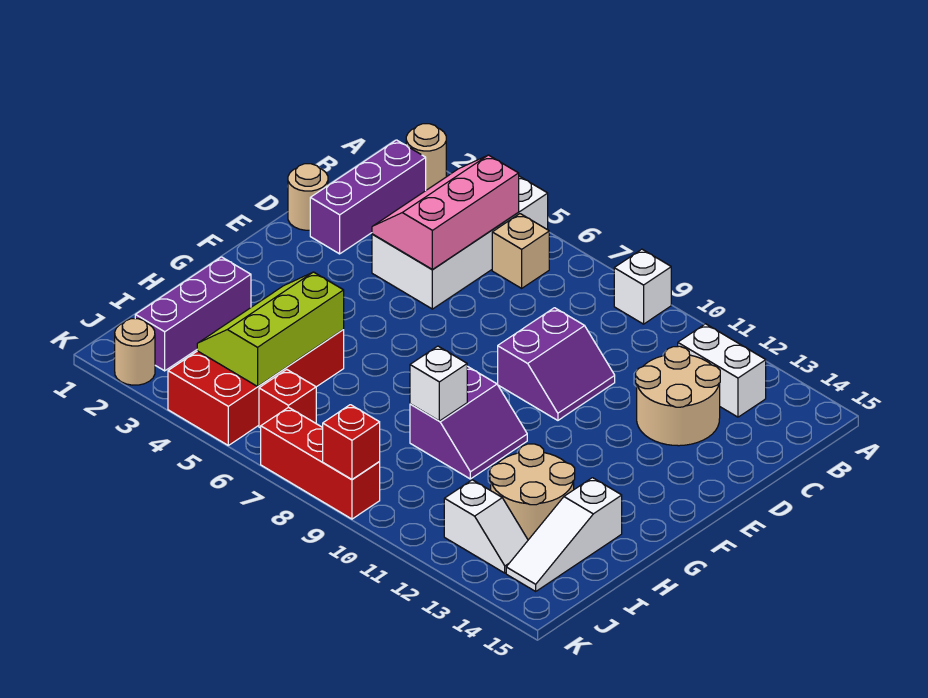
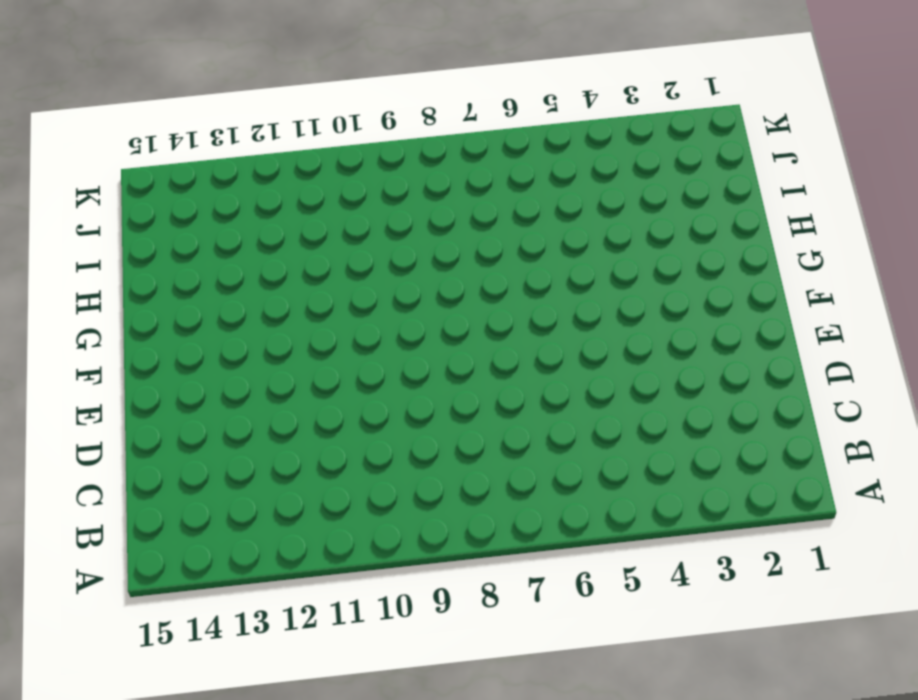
none -> tan 1x1 round brick [406,124,446,190]
none -> white 2x4 brick [372,176,548,309]
none -> white 1x1 brick [614,249,671,324]

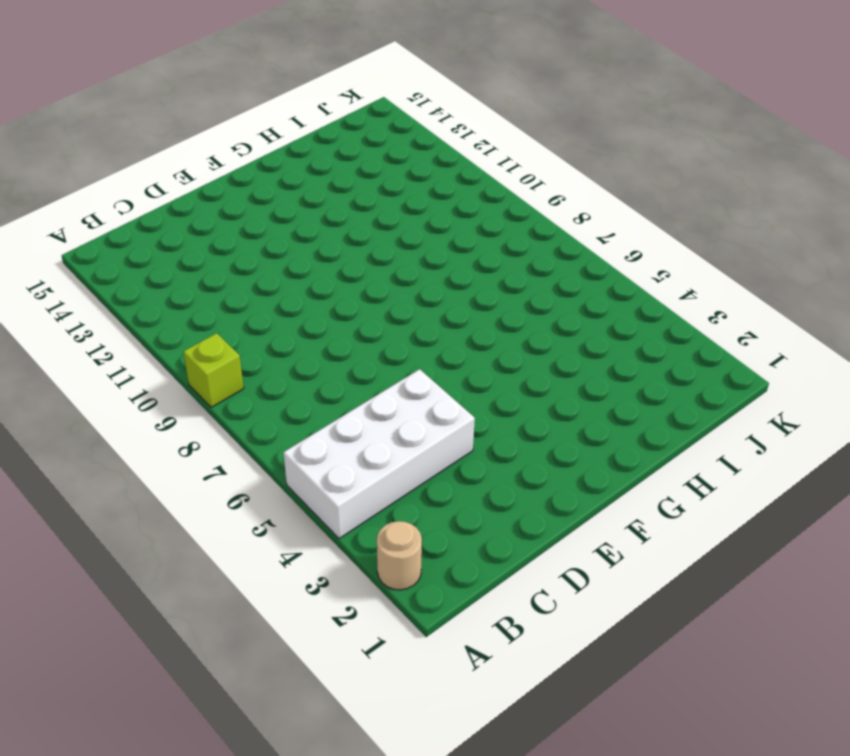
lime 1x1 brick [183,333,244,407] -> white 1x1 brick [614,249,671,324]
none -> purple 1x3 brick [310,140,426,254]
none -> tan 1x1 brick [492,214,549,288]
none -> white 1x2 brick [678,324,766,417]

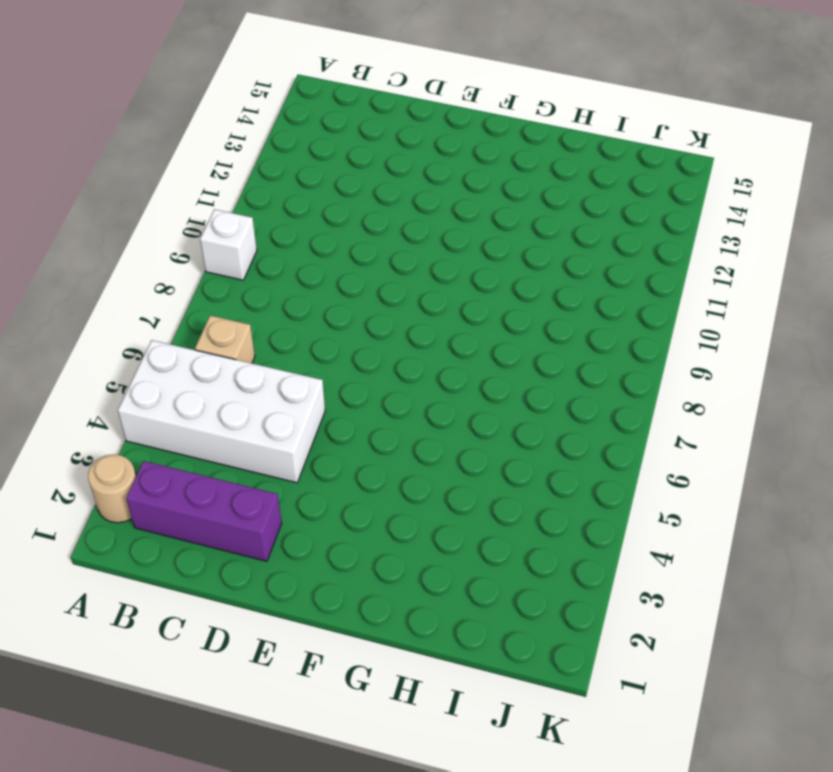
none -> white 1x2 brick [678,324,766,417]
none -> tan 2x2 round brick [636,346,720,446]
none -> tan 1x1 round brick [288,164,328,230]

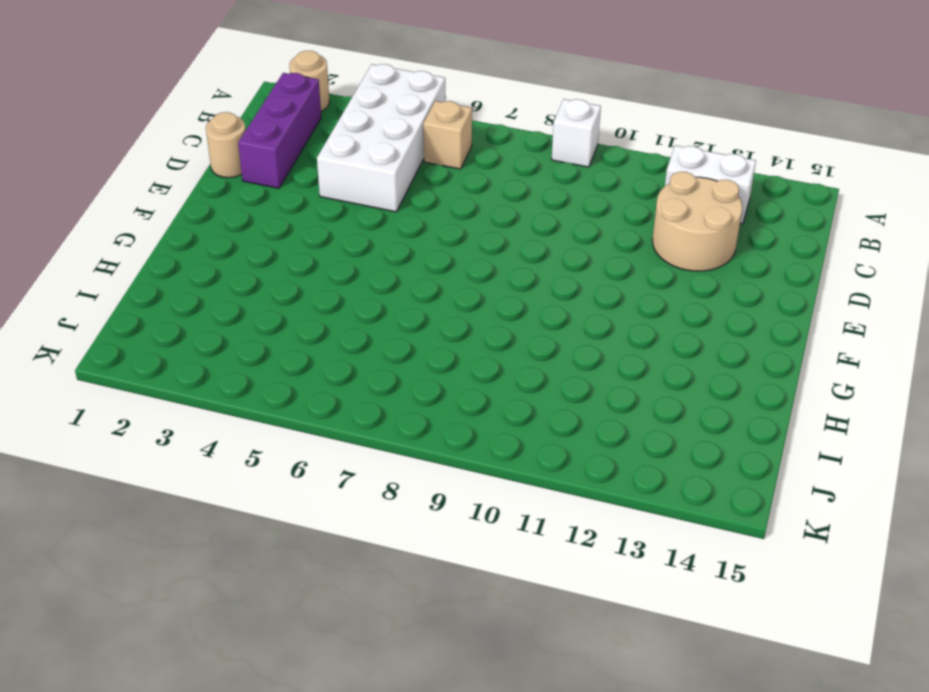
none -> purple 2x2 slope [498,308,615,420]
none -> purple 2x2 slope [410,366,527,479]
none -> purple 1x3 brick [135,257,251,371]

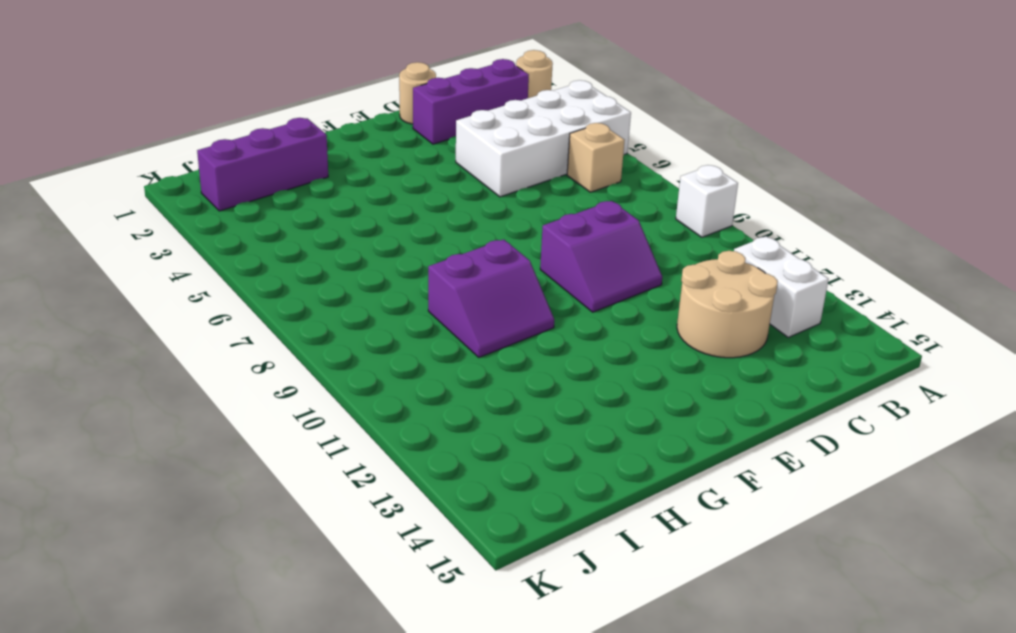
none -> red 2x4 brick [168,330,344,445]
none -> tan 2x2 round brick [490,444,575,540]
none -> white 1x3 slope [506,478,622,591]

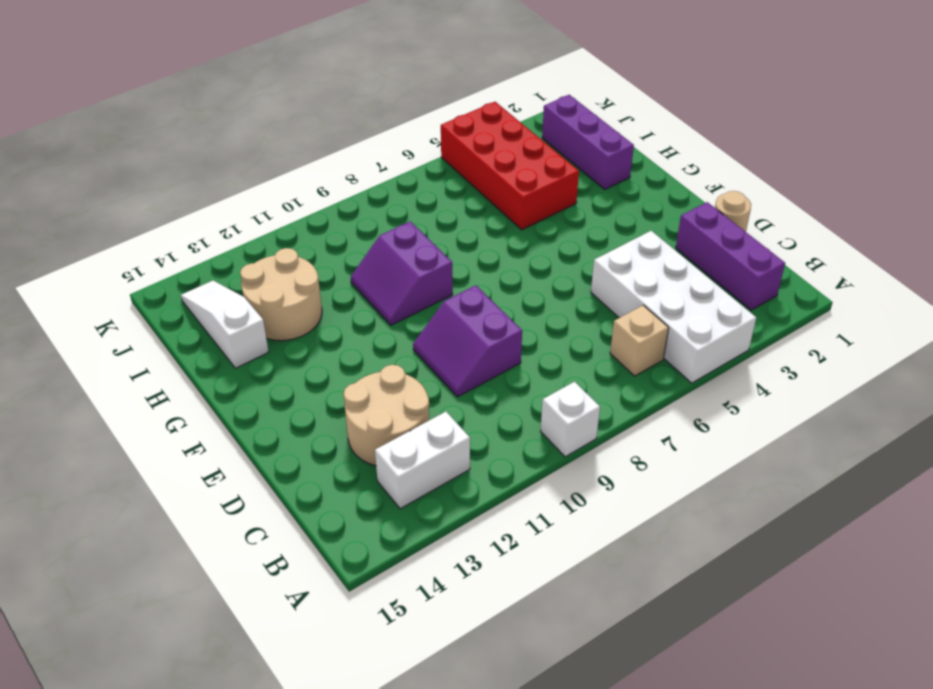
none -> tan 1x1 round brick [406,124,446,190]
none -> red 1x1 brick [259,370,316,428]
none -> white 1x2 slope [444,480,528,573]

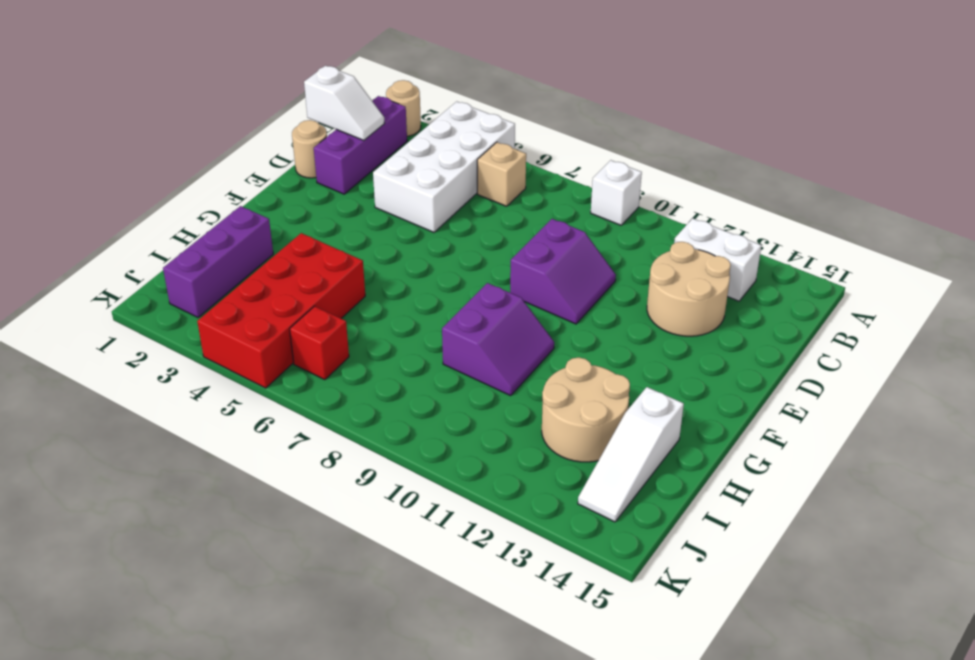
white 1x2 slope [304,66,385,140] -> white 1x2 slope moved to [444,480,528,573]
none -> tan 1x1 round brick [115,319,155,385]
none -> red 1x3 brick [261,407,380,519]
none -> pink 2x3 slope [372,155,519,269]

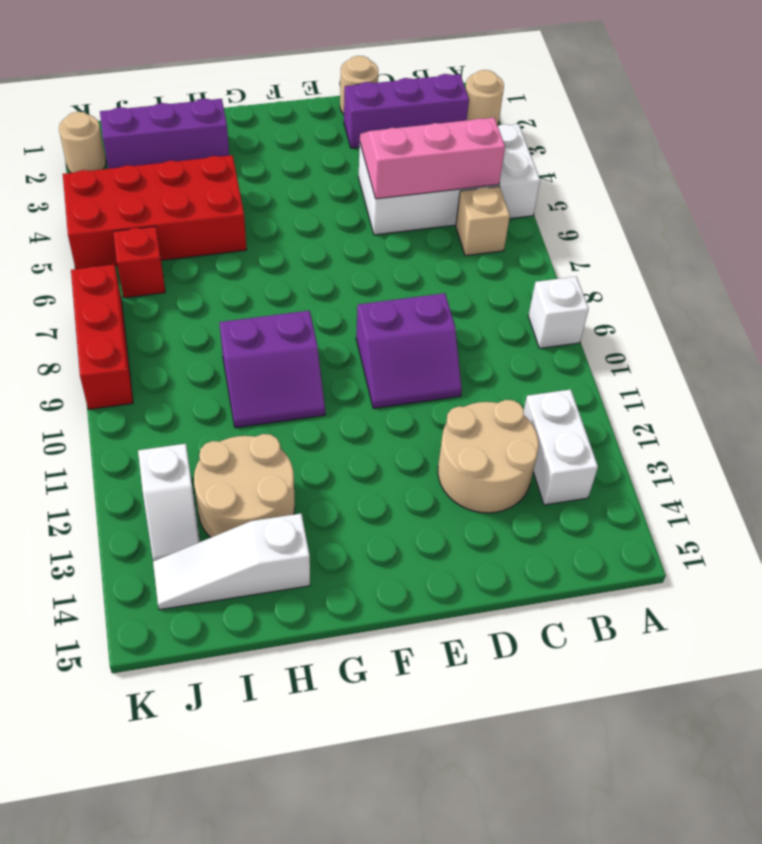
none -> lime 2x3 slope [197,272,344,386]
none -> white 1x1 brick [410,346,467,421]
none -> red 1x1 brick [323,405,380,480]

